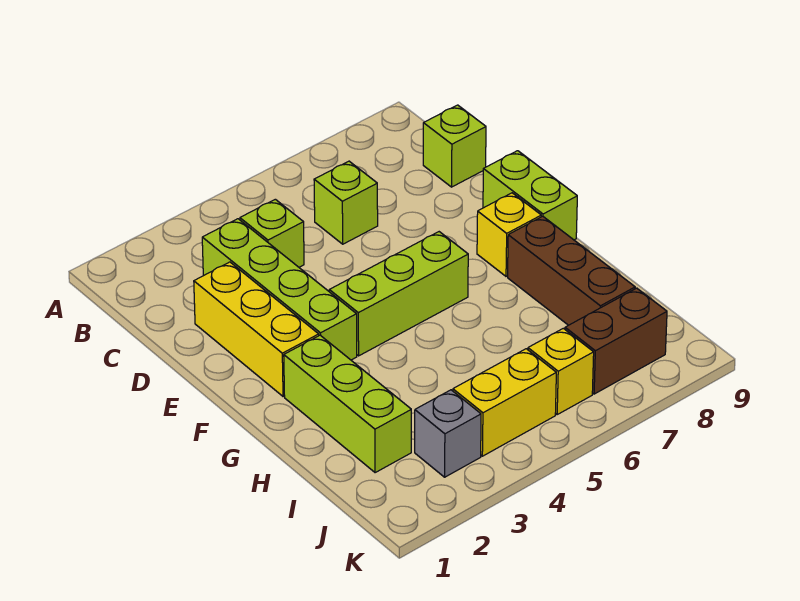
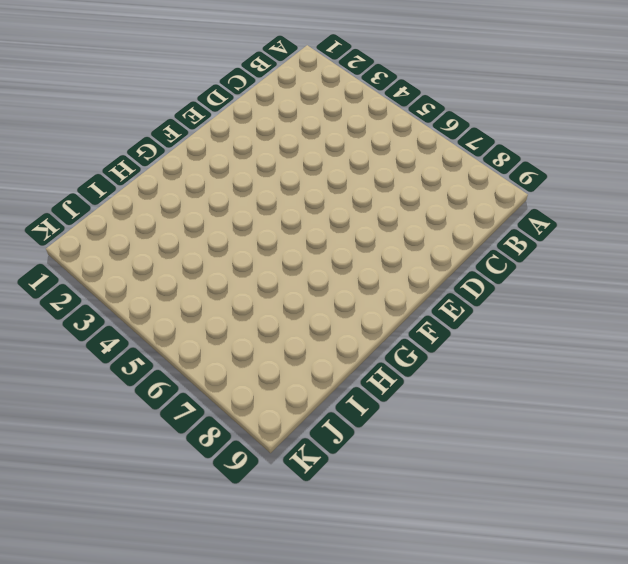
none -> lime 1x4 brick [202,219,357,360]
none -> lime 1x1 brick [240,199,304,267]
none -> lime 1x1 brick [314,161,378,244]

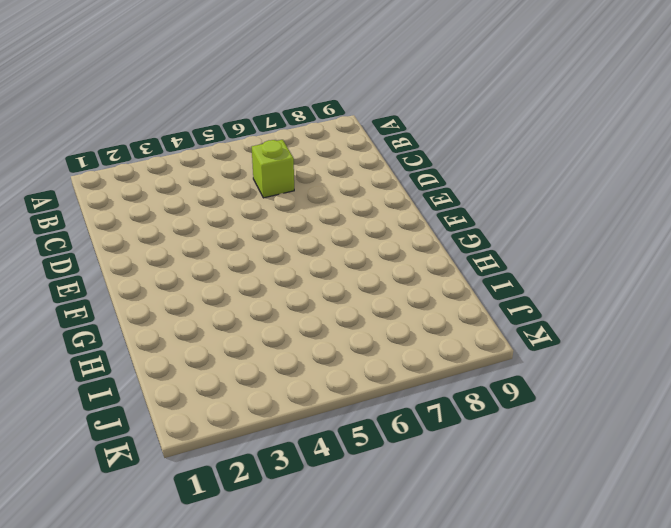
none -> lime 1x4 brick [202,219,357,360]
none -> lime 1x1 brick [240,199,304,267]
none -> lime 1x1 brick [423,105,486,187]

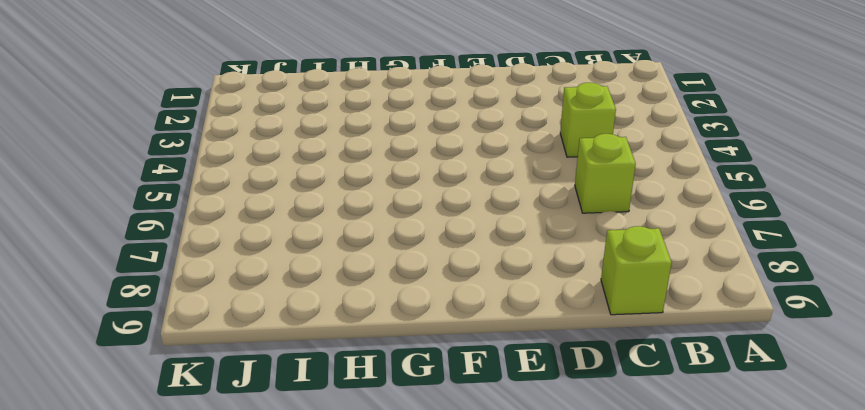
none -> lime 1x4 brick [202,219,357,360]
none -> yellow 1x3 brick [194,262,319,397]
none -> lime 1x2 brick [483,151,577,240]

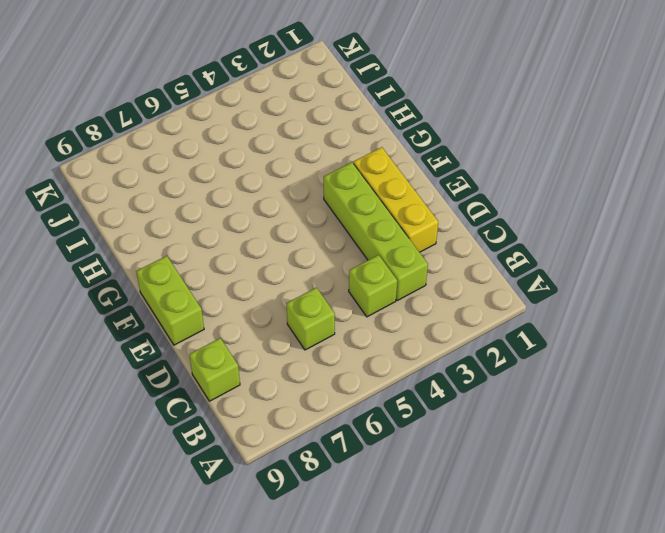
none -> lime 1x3 brick [329,232,468,356]
none -> yellow 1x1 brick [477,193,541,276]
none -> lime 1x3 brick [284,335,411,473]

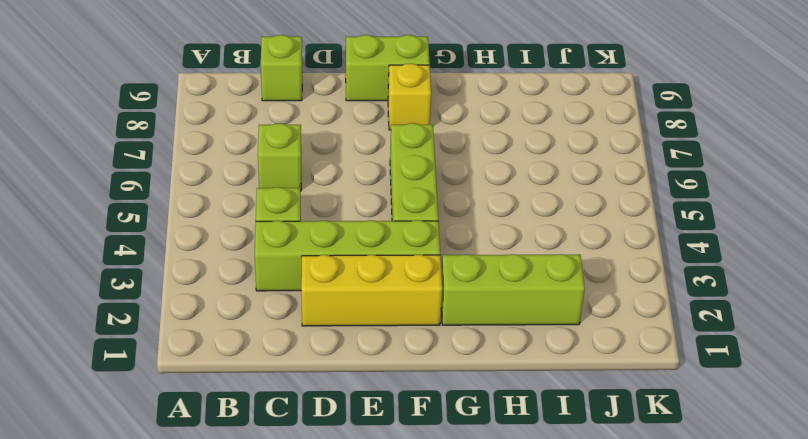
none -> brown 1x3 brick [508,216,635,325]
none -> grey 1x1 brick [415,390,481,477]
none -> yellow 1x2 brick [453,349,556,456]

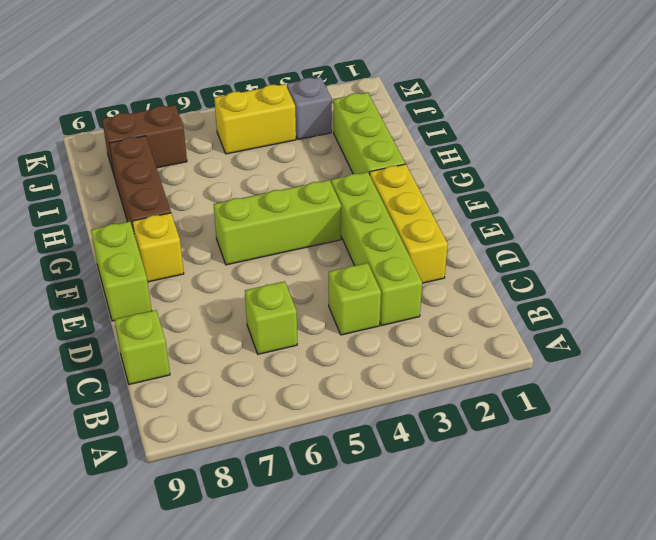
none -> yellow 1x1 brick [528,328,594,414]

